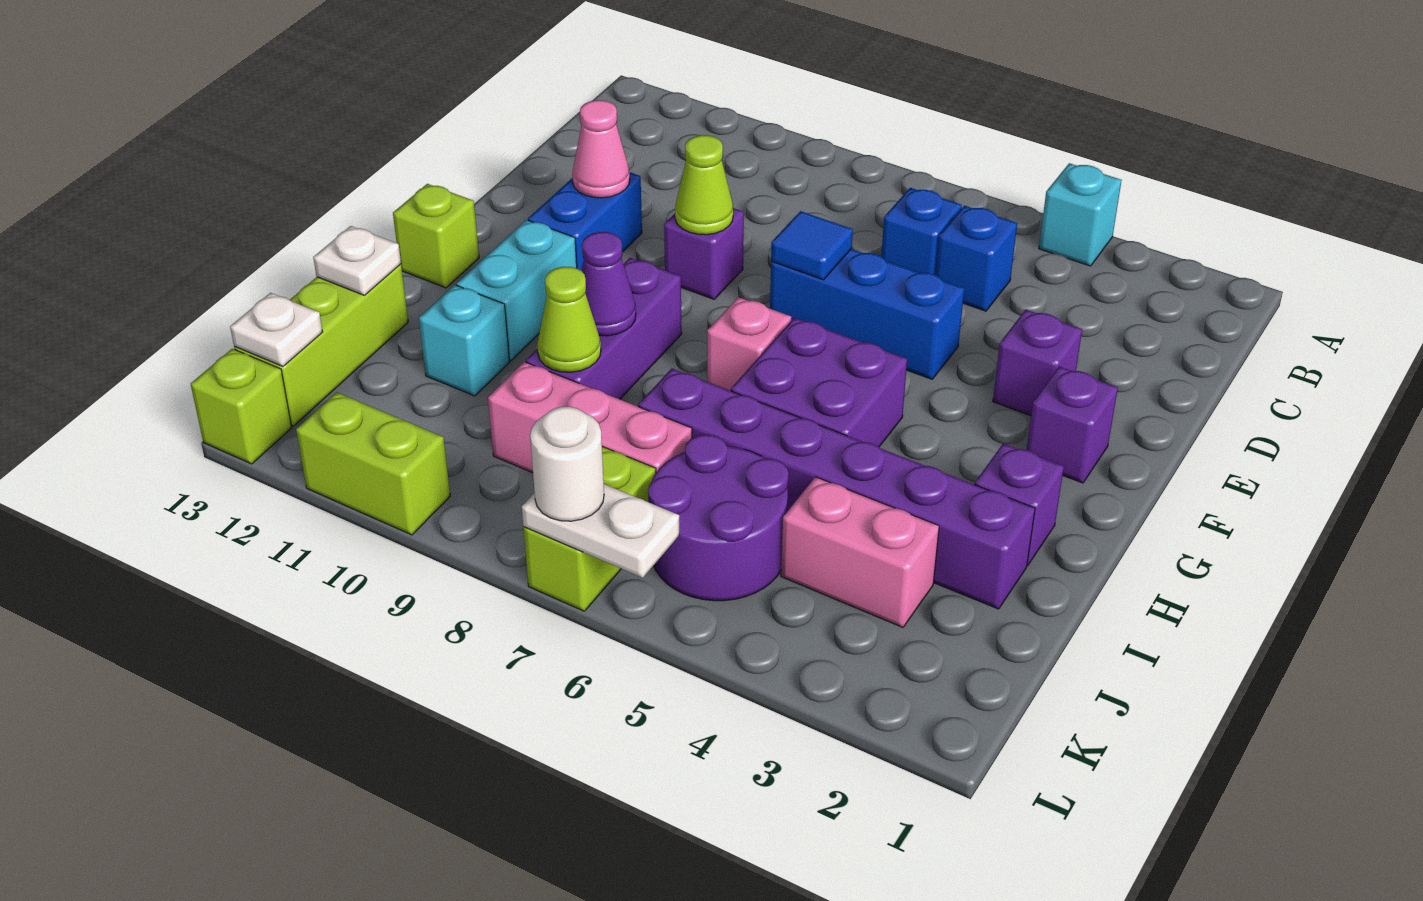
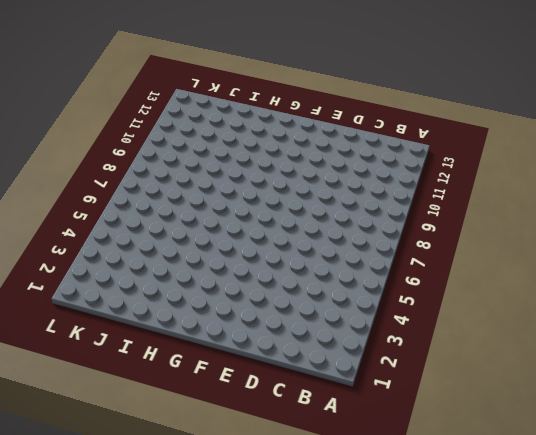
none -> cyan 1x1 brick [1039,163,1122,266]
none -> blue 1x1 brick [936,206,1017,311]
none -> blue 1x1 brick [881,188,962,275]
none -> purple 1x1 brick [993,310,1082,416]

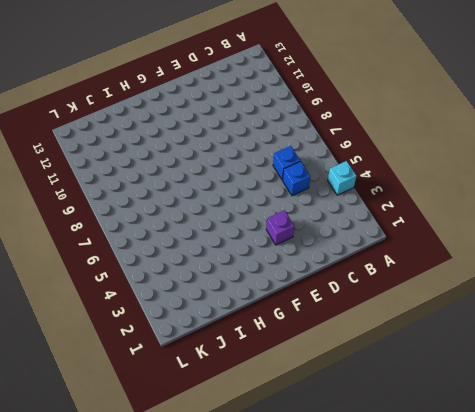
none -> blue 1x3 brick [770,249,964,379]
none -> purple 1x1 brick [664,208,744,299]
none -> blue 1x2 brick [528,172,642,270]
none -> purple 1x1 brick [1027,367,1118,483]

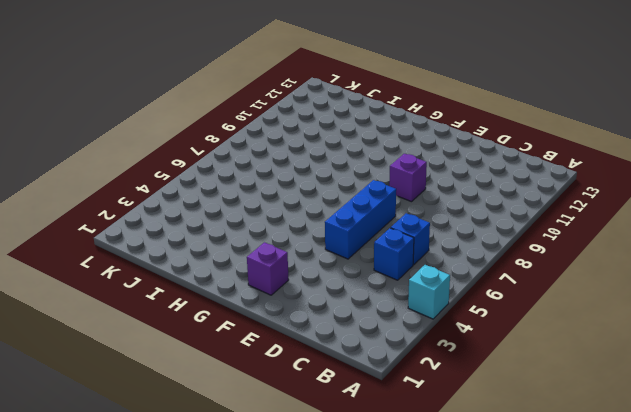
none -> purple 1x1 brick [993,310,1082,416]
none -> blue 1x2 brick [528,172,642,270]
none -> purple 2x2 brick [731,318,907,447]
none -> pink 1x1 brick [707,297,791,391]

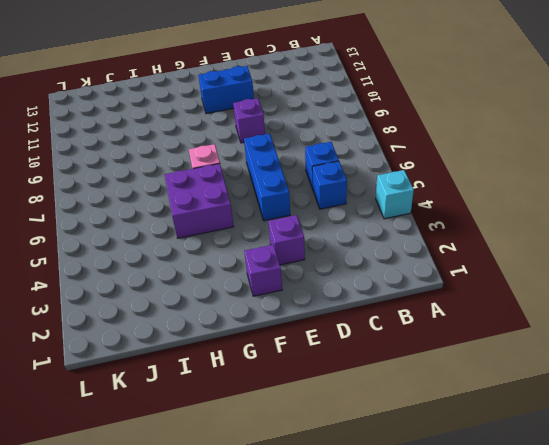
none -> purple 1x3 brick [526,258,682,399]
none -> cyan 1x2 brick [457,220,577,360]
none -> lime 1x1 brick [393,184,479,288]
none -> purple 1x1 brick [975,443,1064,565]

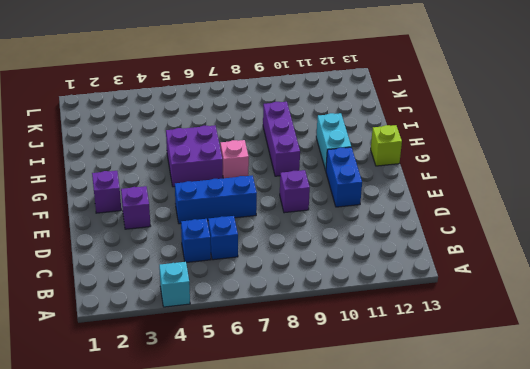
none -> purple 1x1 brick [975,443,1064,565]
none -> purple 1x6 brick [638,368,1035,609]
none -> cyan 1x1 brick [419,285,509,396]
none -> lime 1x3 brick [234,264,408,426]

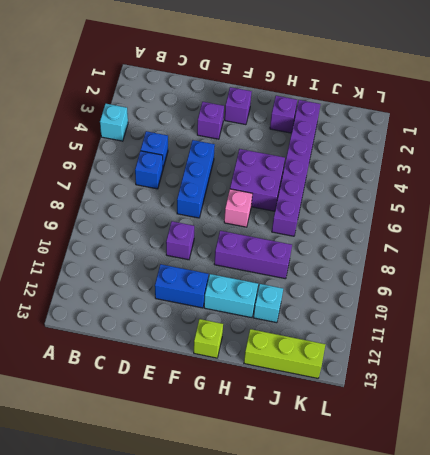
none -> pink 1x2 brick [781,477,939,627]
none -> purple 2x2 round brick [648,435,788,601]
none -> pink 1x3 brick [488,362,692,473]
none -> lime 1x2 brick [523,446,656,611]

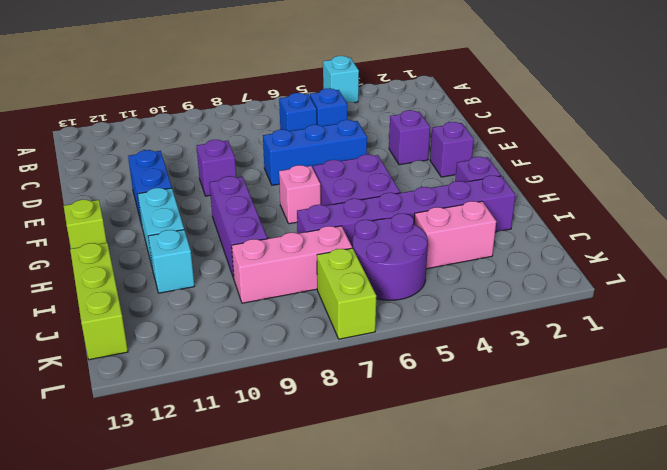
none -> lime 1x2 brick [296,392,450,535]
none -> lime 1x1 brick [191,349,292,464]
none -> blue 1x1 tile [771,211,853,280]
none -> lime 1x1 cone [675,135,733,235]

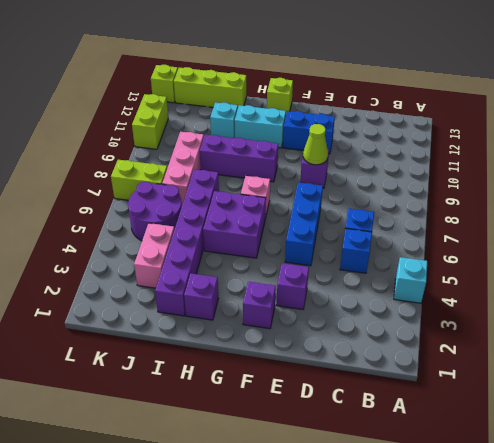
none -> blue 1x1 tile [771,211,853,280]
none -> pink 1x1 cone [572,100,630,198]
none -> purple 1x1 cone [581,232,636,336]
none -> lime 1x1 cone [537,267,601,372]

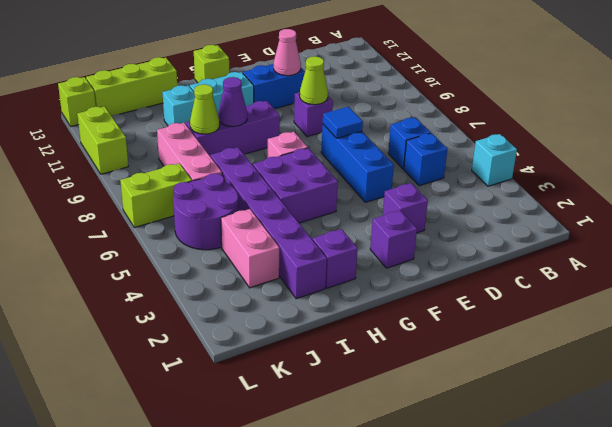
none -> white 1x1 plate [313,226,401,295]
none -> white 1x1 plate [230,293,323,366]
none -> white 1x2 plate [522,484,679,578]
none -> white 1x1 round brick [530,407,604,521]

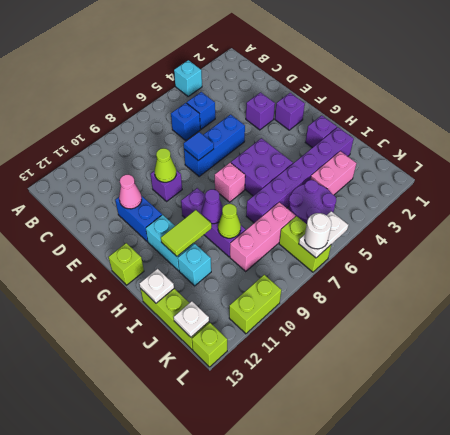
lime 1x2 tile [161,210,212,256] -> none

